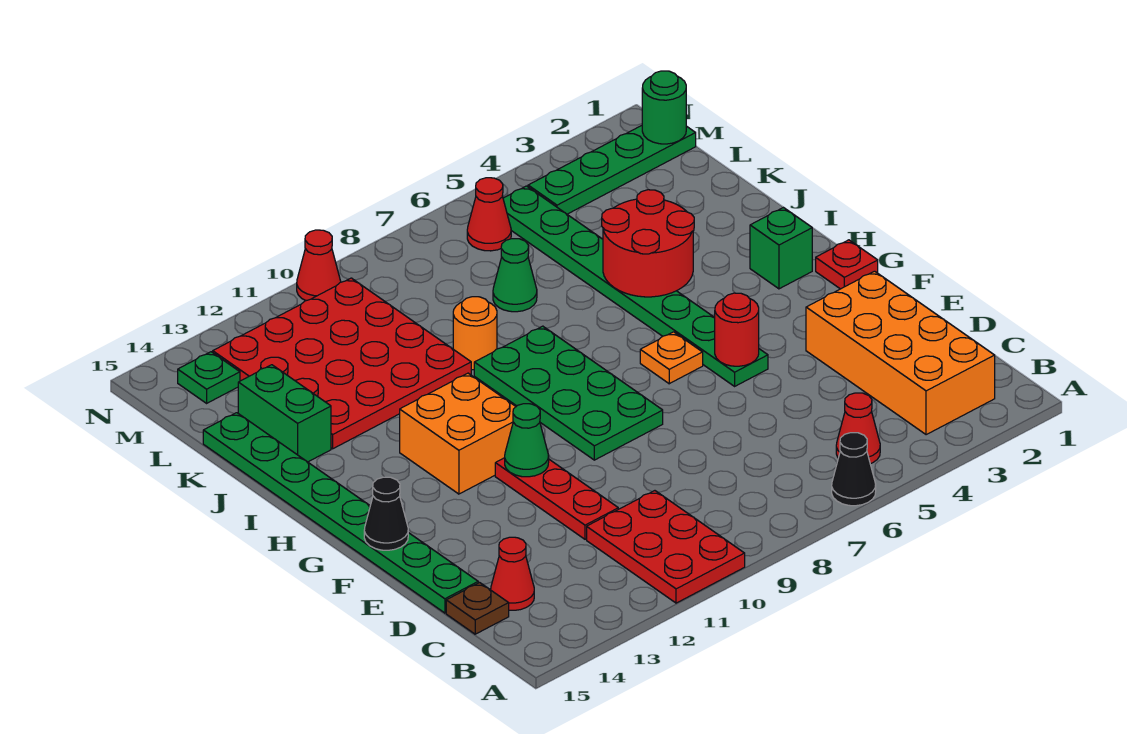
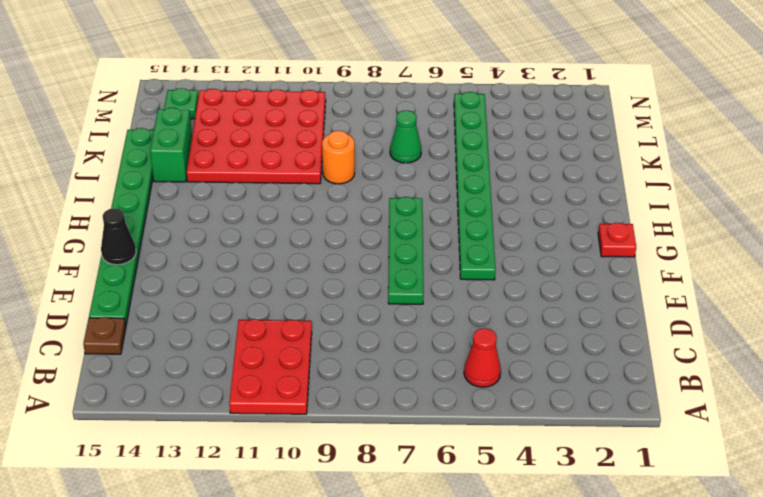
green 1x4 plate [388,197,423,304] -> green 1x4 plate turned to [528,126,696,214]
none -> black 1x1 cone [832,433,876,506]
none -> orange 2x4 brick [806,271,995,435]
none -> red 1x1 cone [491,537,534,610]

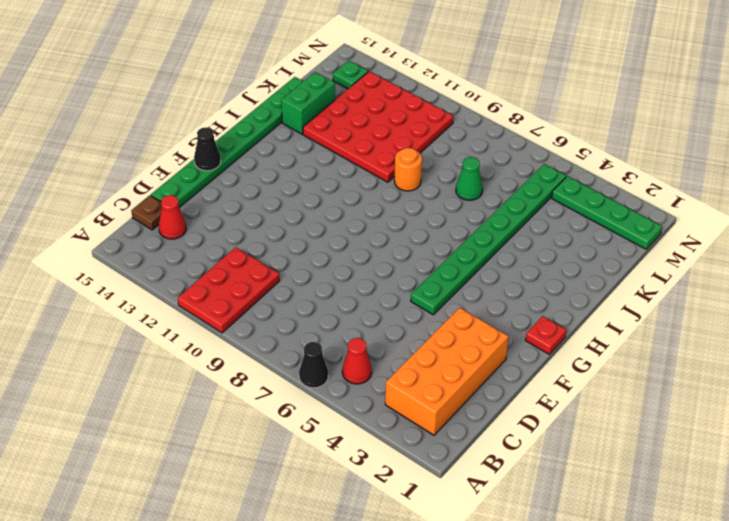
none -> red 1x3 plate [495,458,618,539]
none -> green 2x4 plate [474,326,663,460]
none -> orange 1x1 plate [640,332,703,384]

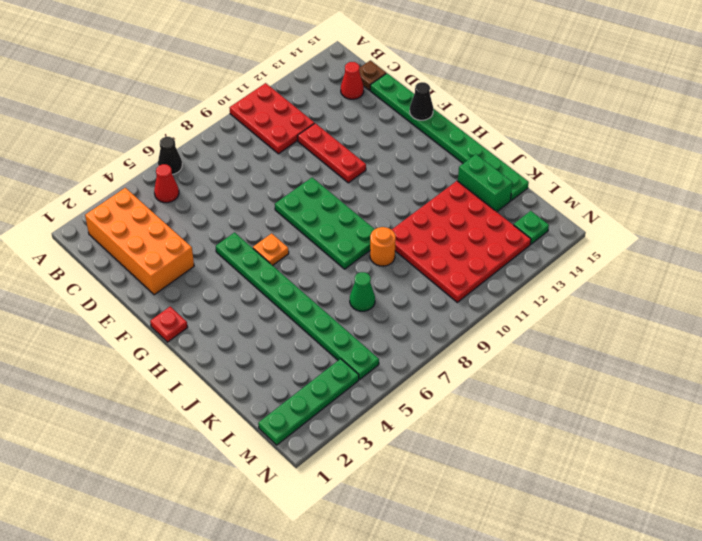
none -> orange 2x2 brick [400,373,516,494]
none -> green 1x1 brick [750,207,812,289]
none -> red 1x1 cone [467,178,511,251]

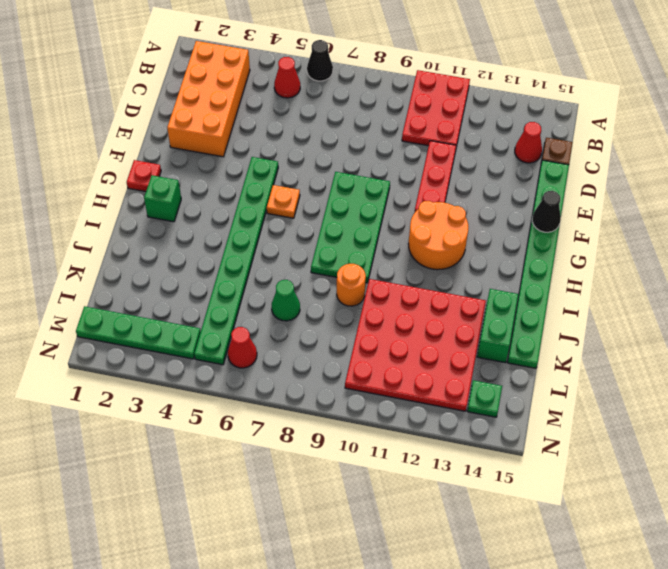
orange 2x2 round brick [408,201,468,270] -> orange 2x2 brick [400,373,516,494]
none -> red 1x1 cone [297,230,341,301]
none -> red 1x1 round brick [715,293,759,366]
none -> green 1x1 cone [505,404,549,477]

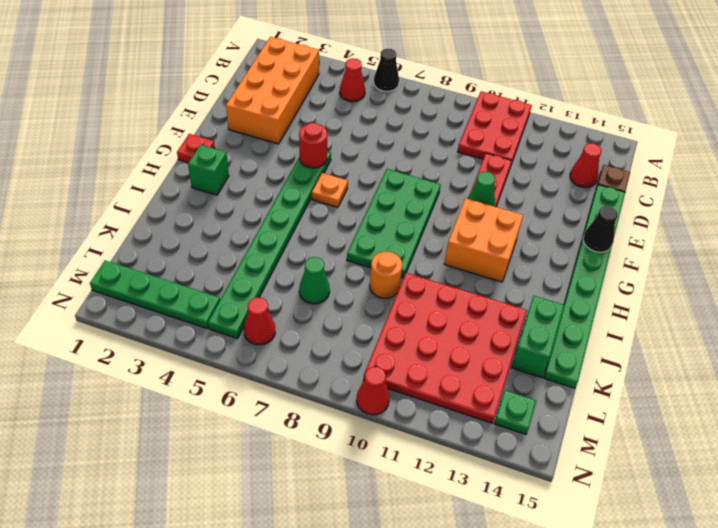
none -> red 2x2 round brick [602,190,694,297]
none -> green 1x1 round brick [642,71,686,144]

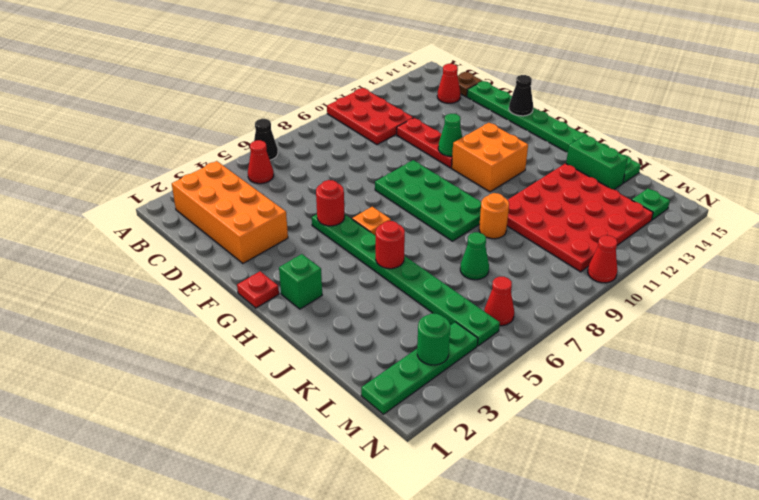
red 1x1 round brick [376,221,405,269] -> red 2x2 round brick [602,190,694,297]
green 1x1 round brick [417,313,450,365] -> green 1x1 round brick moved to [642,71,686,144]

